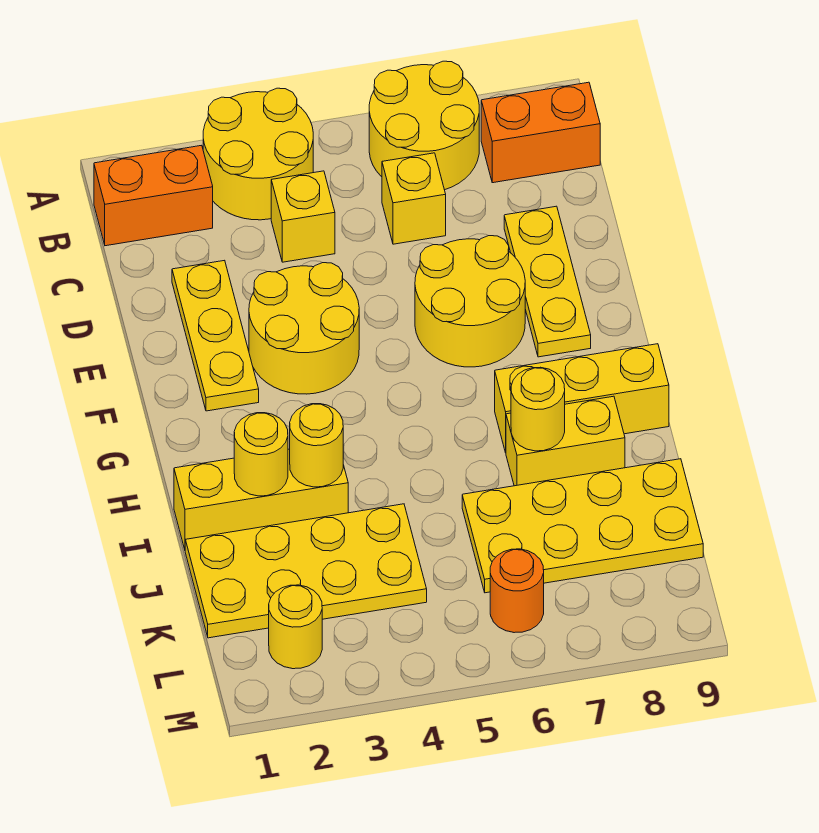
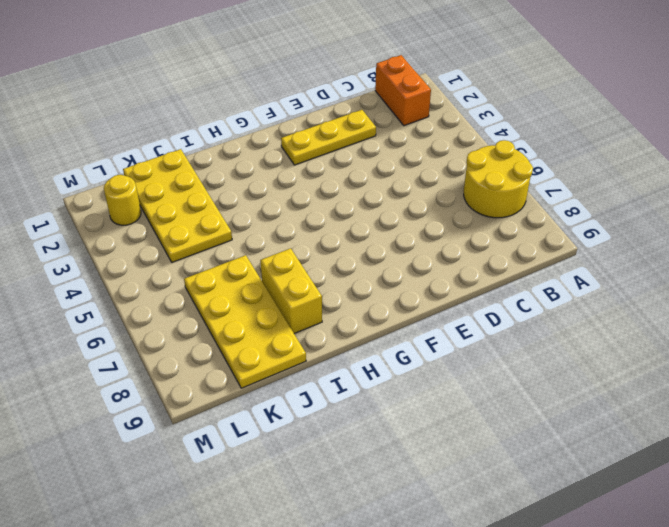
none -> yellow 2x2 round brick [203,88,313,220]
none -> orange 1x2 brick [481,82,600,183]
none -> yellow 1x1 brick [271,171,335,262]

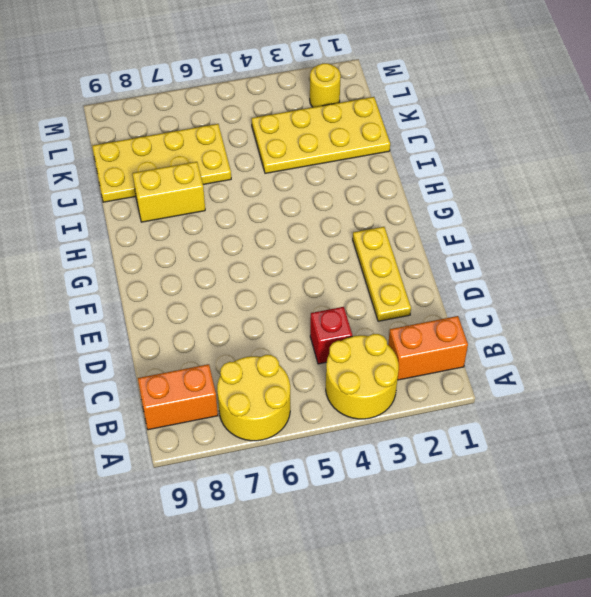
red 1x1 brick [310,307,352,364] -> yellow 1x1 brick [271,171,335,262]
none -> yellow 1x1 brick [382,153,446,244]
none -> yellow 1x3 plate [504,206,591,357]
none -> yellow 2x2 round brick [249,263,359,394]

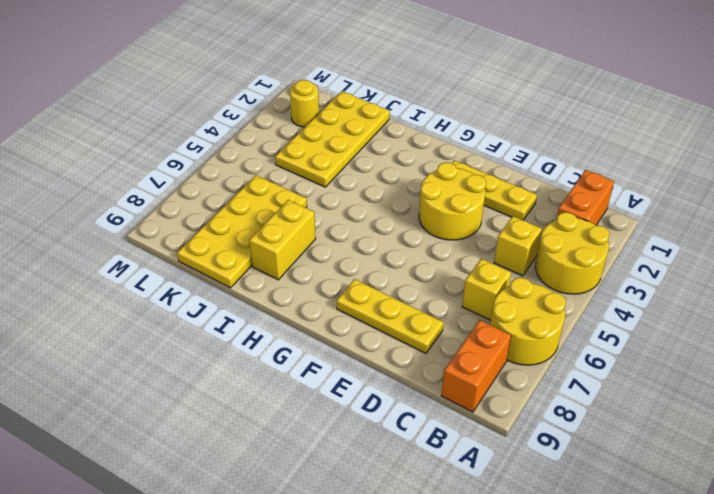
none -> yellow 2x2 round brick [415,236,525,367]
none -> yellow 1x3 brick [495,344,669,453]
none -> yellow 1x3 brick [174,449,348,549]

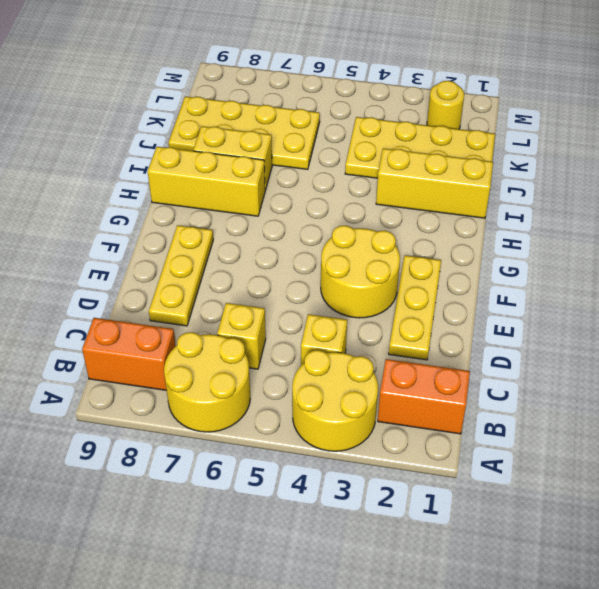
none -> yellow 2x2 round brick [415,236,525,367]
none -> orange 1x1 round brick [490,549,544,633]
none -> yellow 1x1 round brick [234,413,288,496]

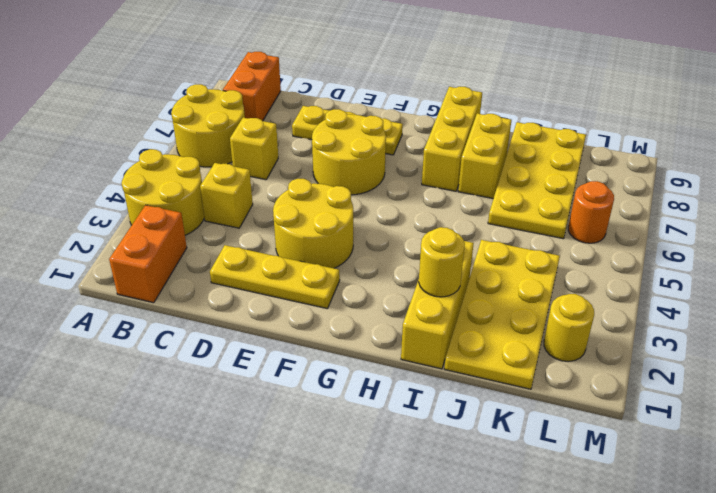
none -> yellow 1x1 round brick [290,404,343,487]
none -> yellow 1x1 round brick [511,367,565,451]

